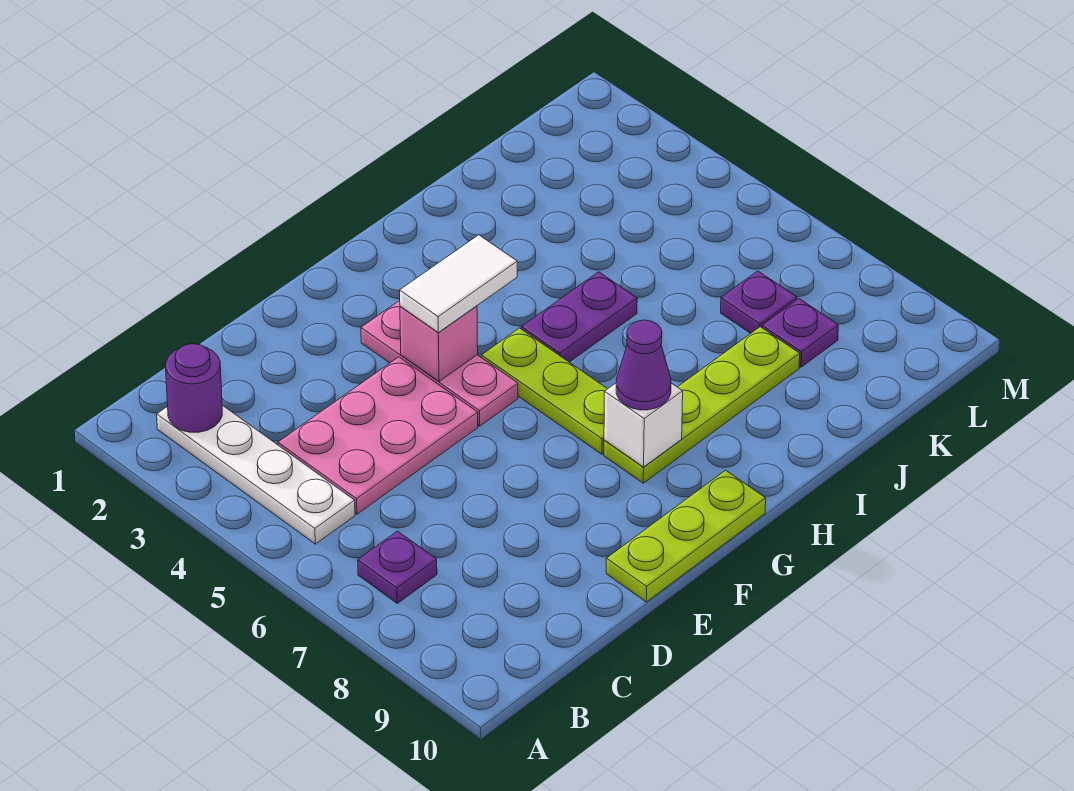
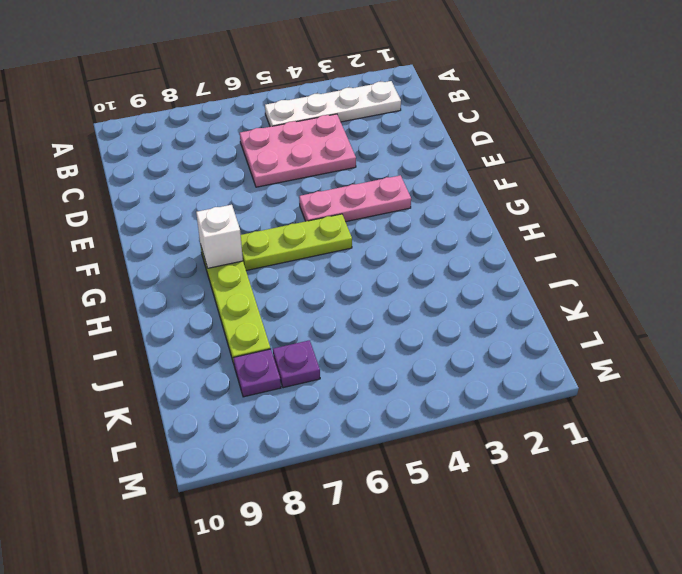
pink 2x3 plate [240,114,356,187] -> pink 2x3 plate turned to [278,357,478,514]
none -> purple 1x1 plate [358,531,437,603]
none -> lime 1x3 plate [606,470,766,602]
none -> purple 1x2 plate [521,272,637,362]

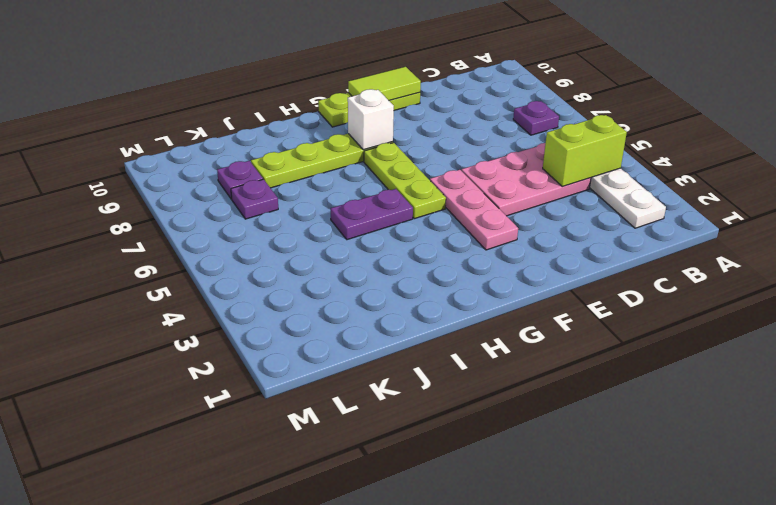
lime 1x2 brick [543,115,627,187] -> none
lime 1x2 tile [348,67,421,100] -> none
none -> purple 1x1 round brick [166,344,222,432]
none -> pink 1x1 brick [400,306,478,382]
none -> white 1x2 tile [400,235,517,333]

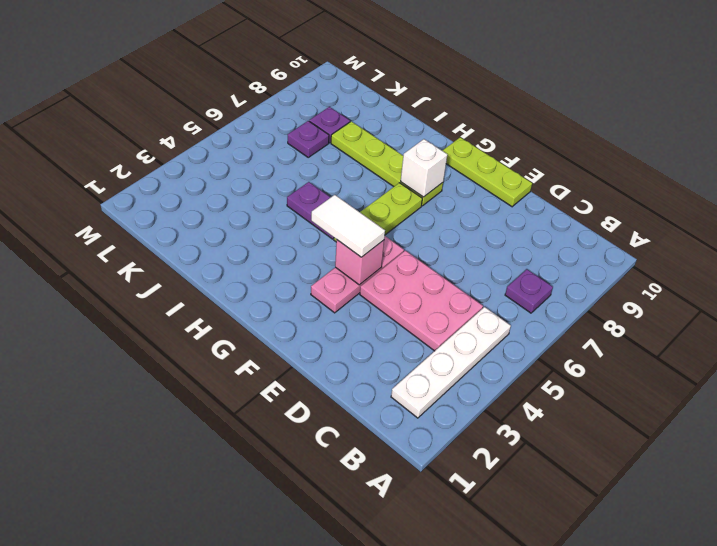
none -> purple 1x1 round brick [166,344,222,432]
none -> purple 1x1 cone [616,320,671,410]

